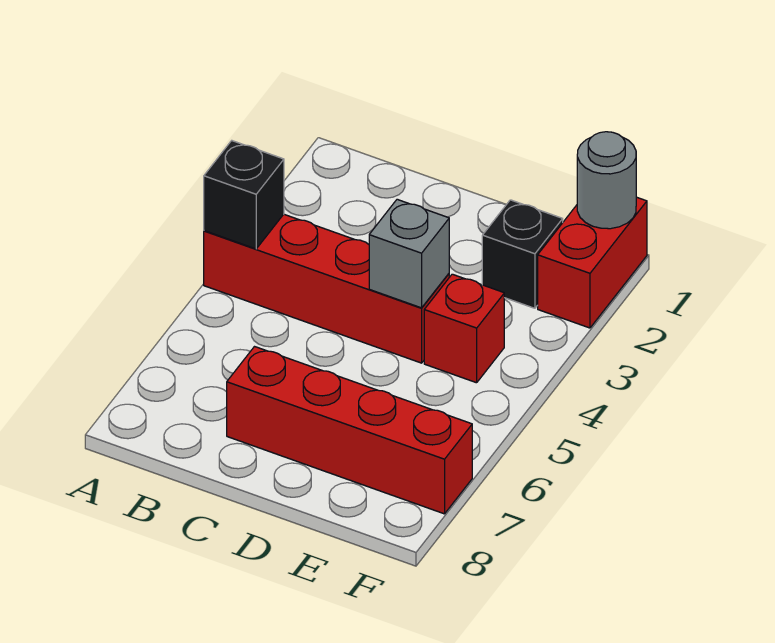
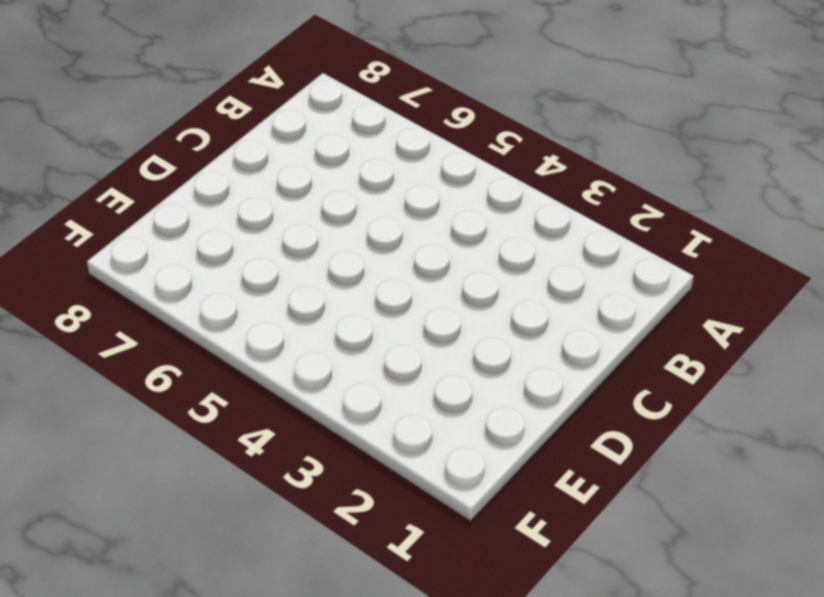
none -> red 1x4 brick [204,214,449,363]
none -> red 1x4 brick [227,347,472,514]

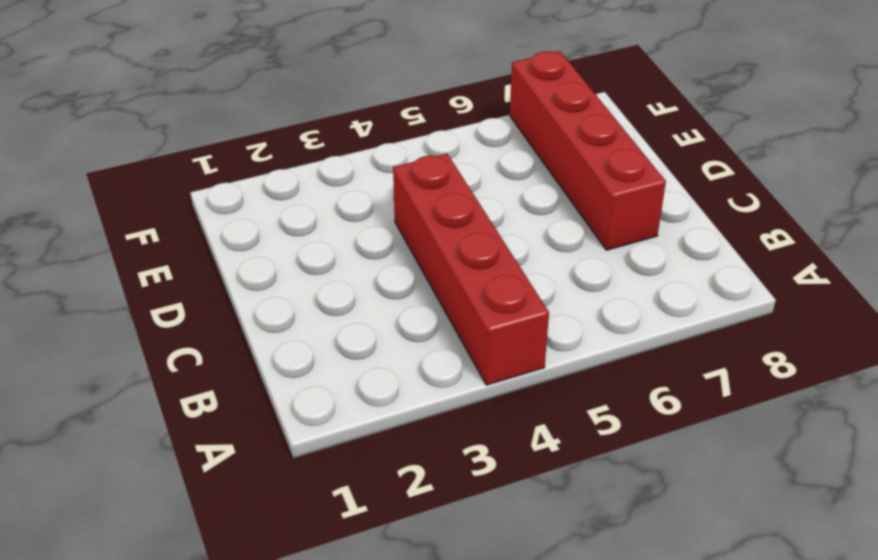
none -> black 1x1 brick [482,200,563,308]
none -> red 1x1 brick [424,274,504,383]

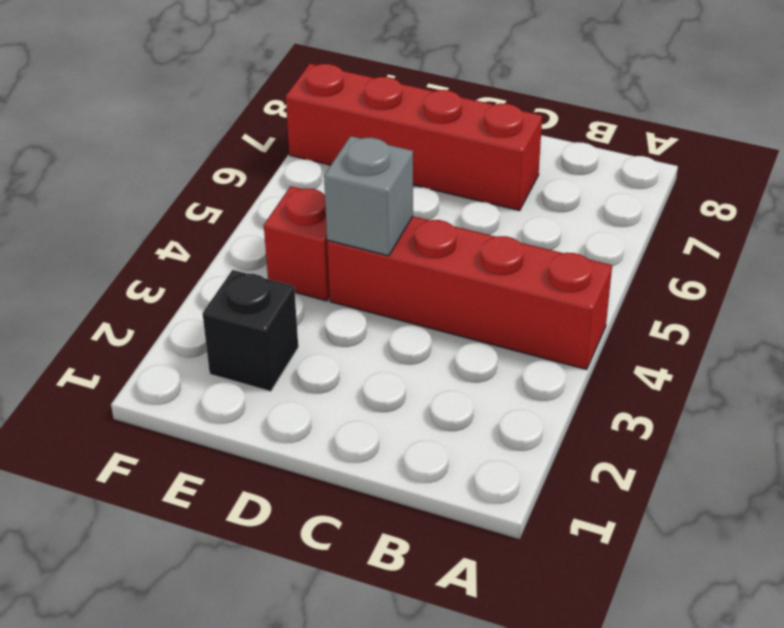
none -> red 1x2 brick [538,197,647,328]
none -> black 1x1 brick [204,141,284,249]

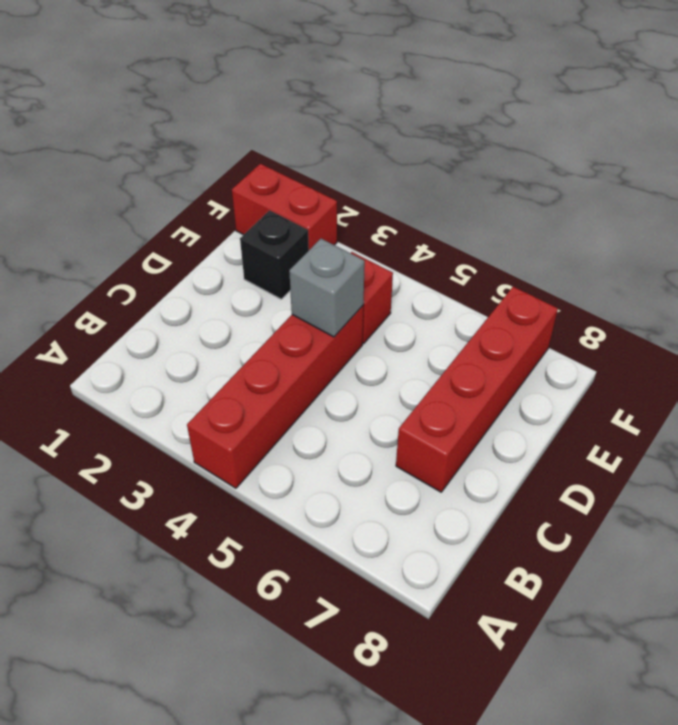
none -> black 1x1 brick [204,141,284,249]
none -> grey 1x1 round brick [577,132,636,229]

